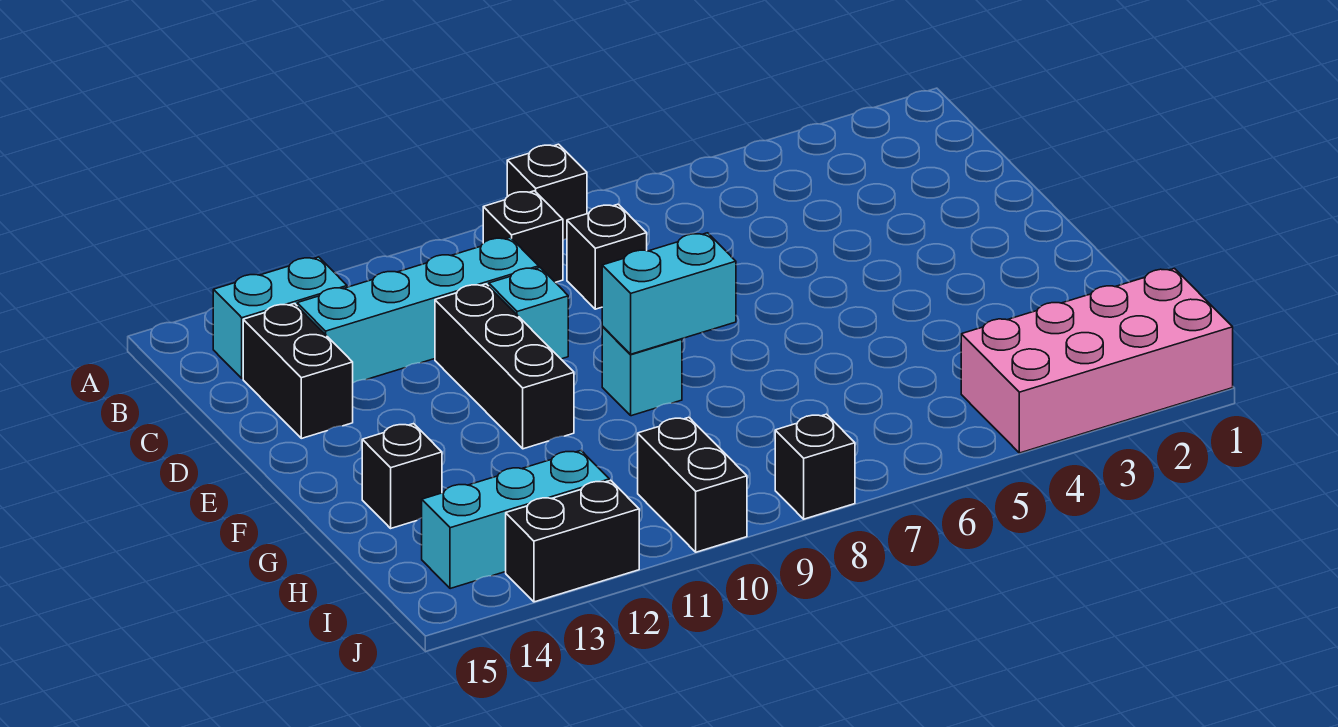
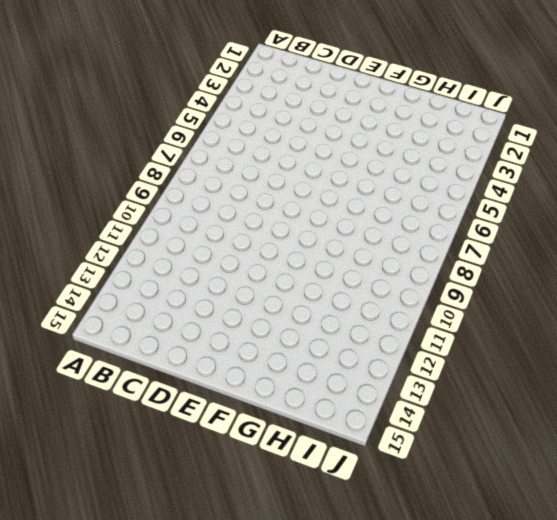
none -> black 1x1 brick [507,144,587,240]
none -> black 1x1 brick [483,191,563,282]
none -> cyan 1x2 brick [213,257,347,378]

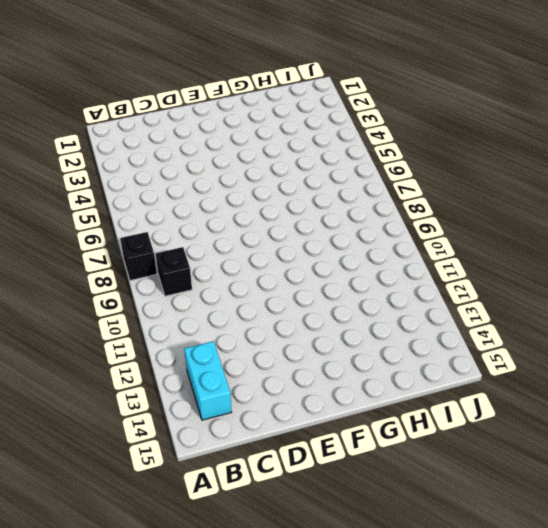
none -> black 1x1 brick [567,204,647,309]
none -> cyan 1x4 brick [297,237,539,383]
none -> black 1x2 brick [243,304,353,438]

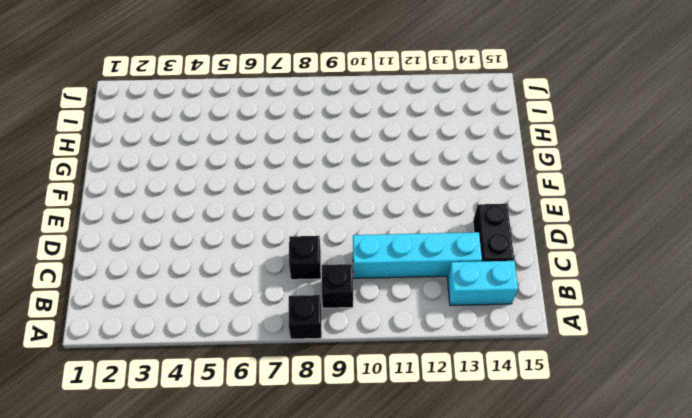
none -> cyan 1x1 brick [489,268,568,359]
none -> black 1x3 brick [435,284,574,449]
none -> cyan 1x1 brick [602,327,682,416]

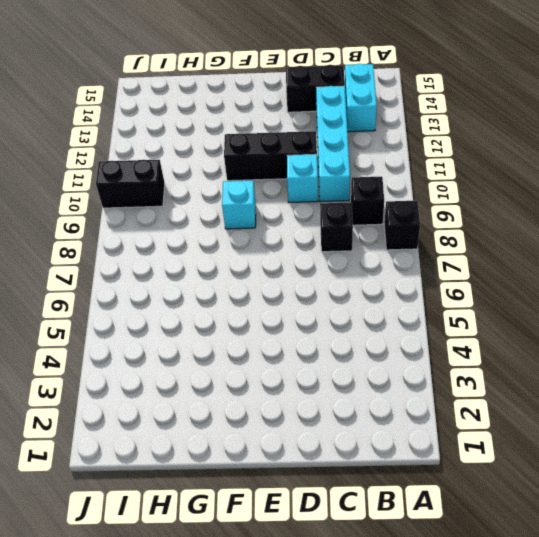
none -> black 1x1 brick [362,424,442,528]
none -> pink 2x4 brick [961,268,1233,453]
none -> cyan 1x3 brick [422,451,609,589]

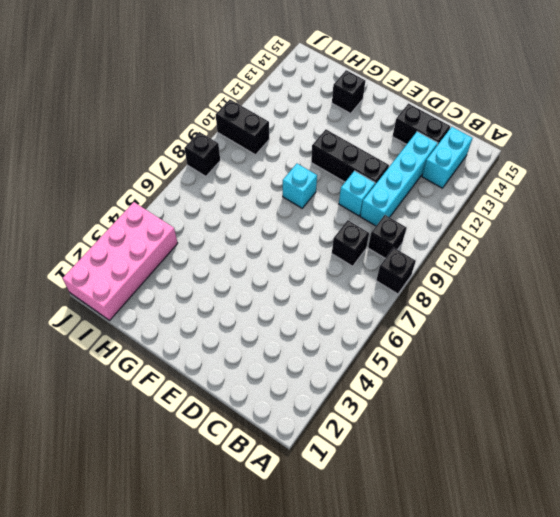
none -> cyan 1x3 brick [422,451,609,589]
none -> black 1x2 brick [506,480,639,602]
none -> cyan 1x2 brick [602,233,736,354]

